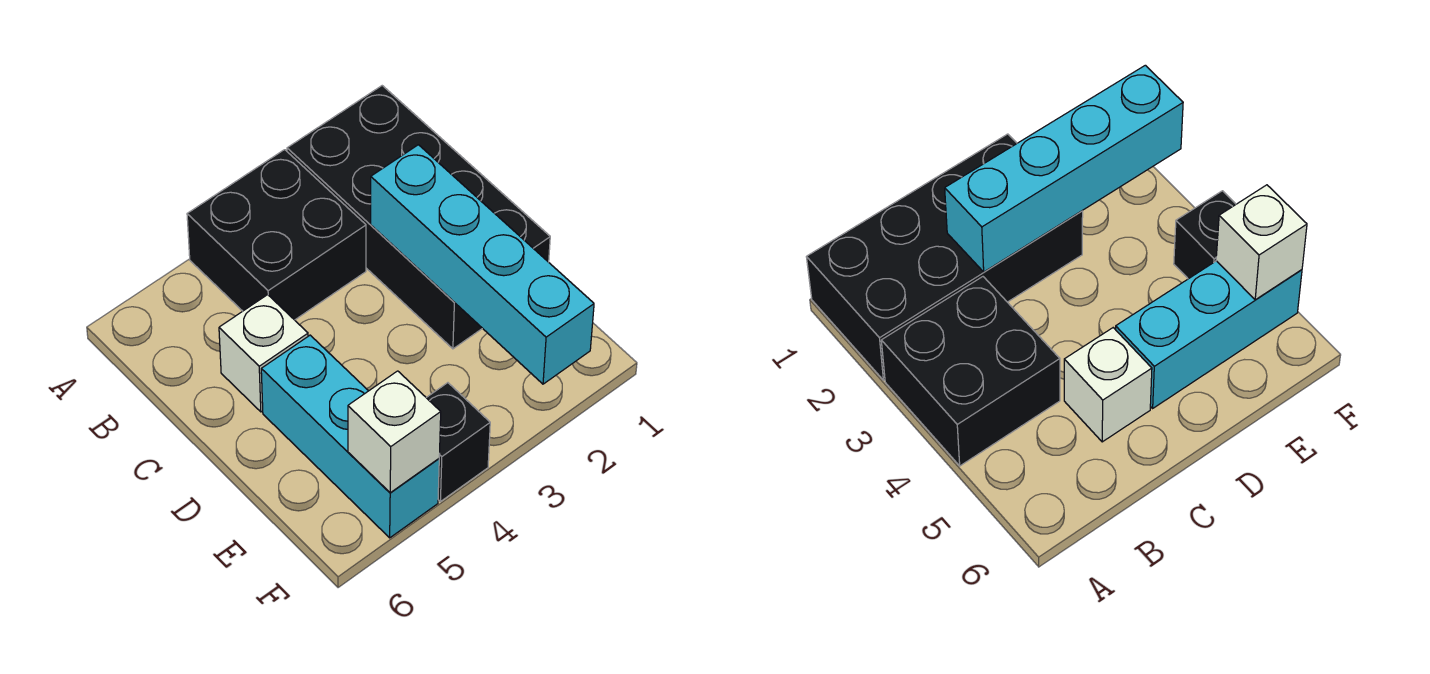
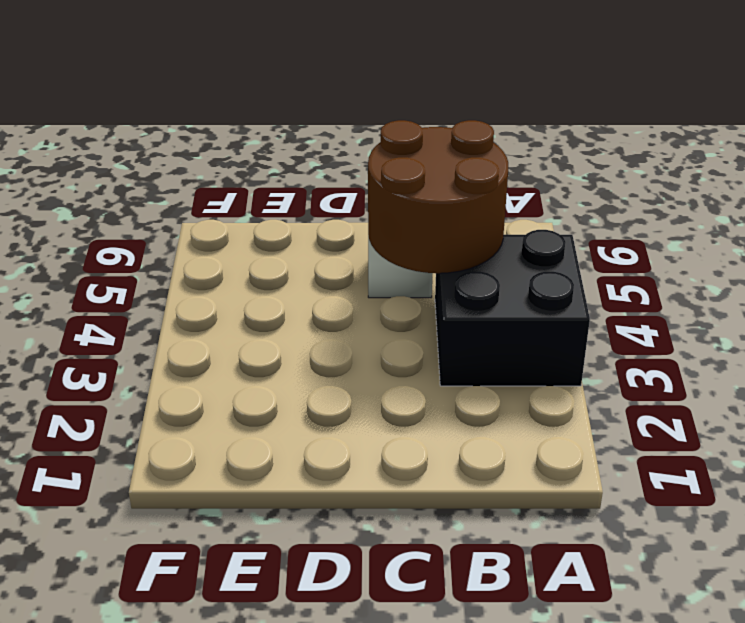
brown 2x2 round brick [368,120,508,273] -> none
none -> black 2x4 brick [287,86,550,349]
none -> cyan 1x3 brick [261,335,439,538]

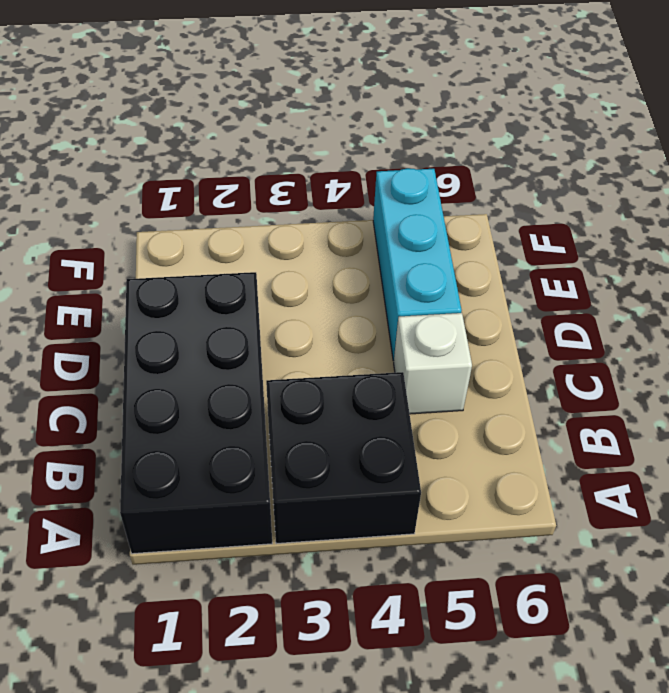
none -> black 1x1 brick [426,383,490,502]
none -> cyan 1x4 brick [371,145,594,384]

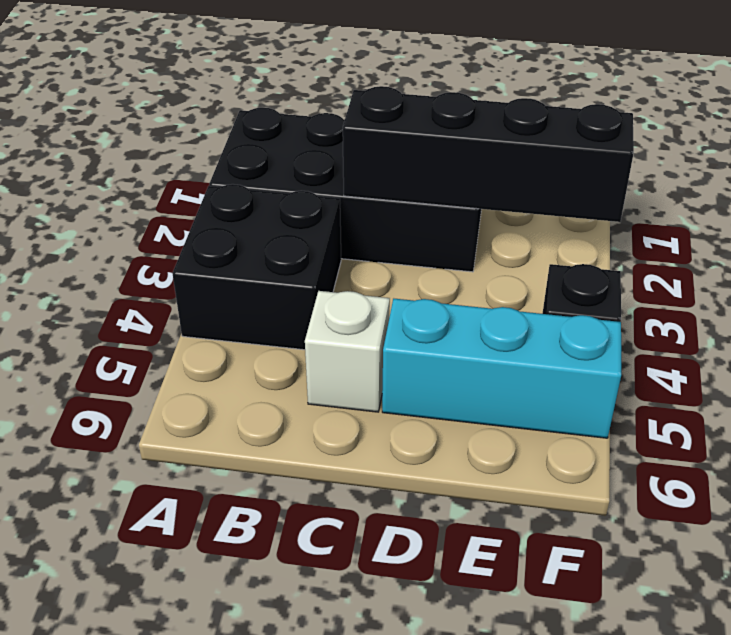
black 1x4 brick [343,86,634,222] -> cyan 1x4 brick [371,145,594,384]
none -> white 1x1 brick [348,371,441,493]

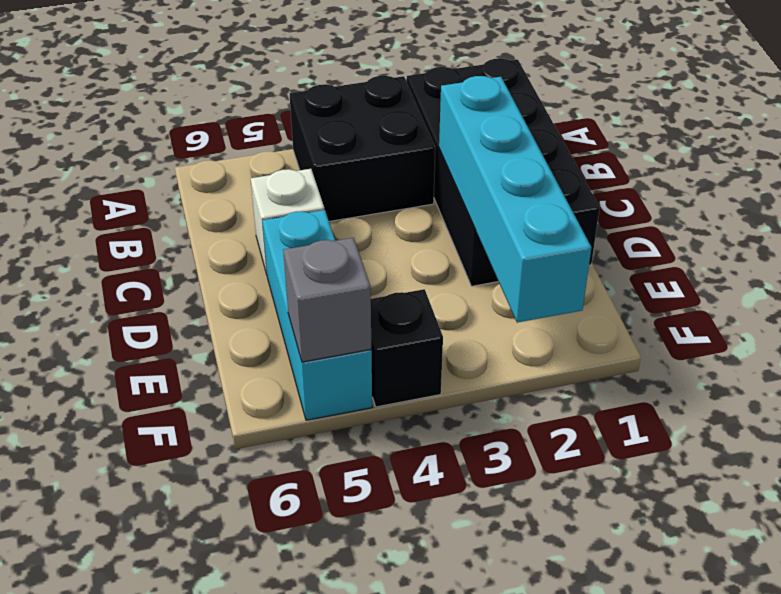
grey 1x1 brick [283,238,371,362] -> white 1x1 brick [348,371,441,493]

